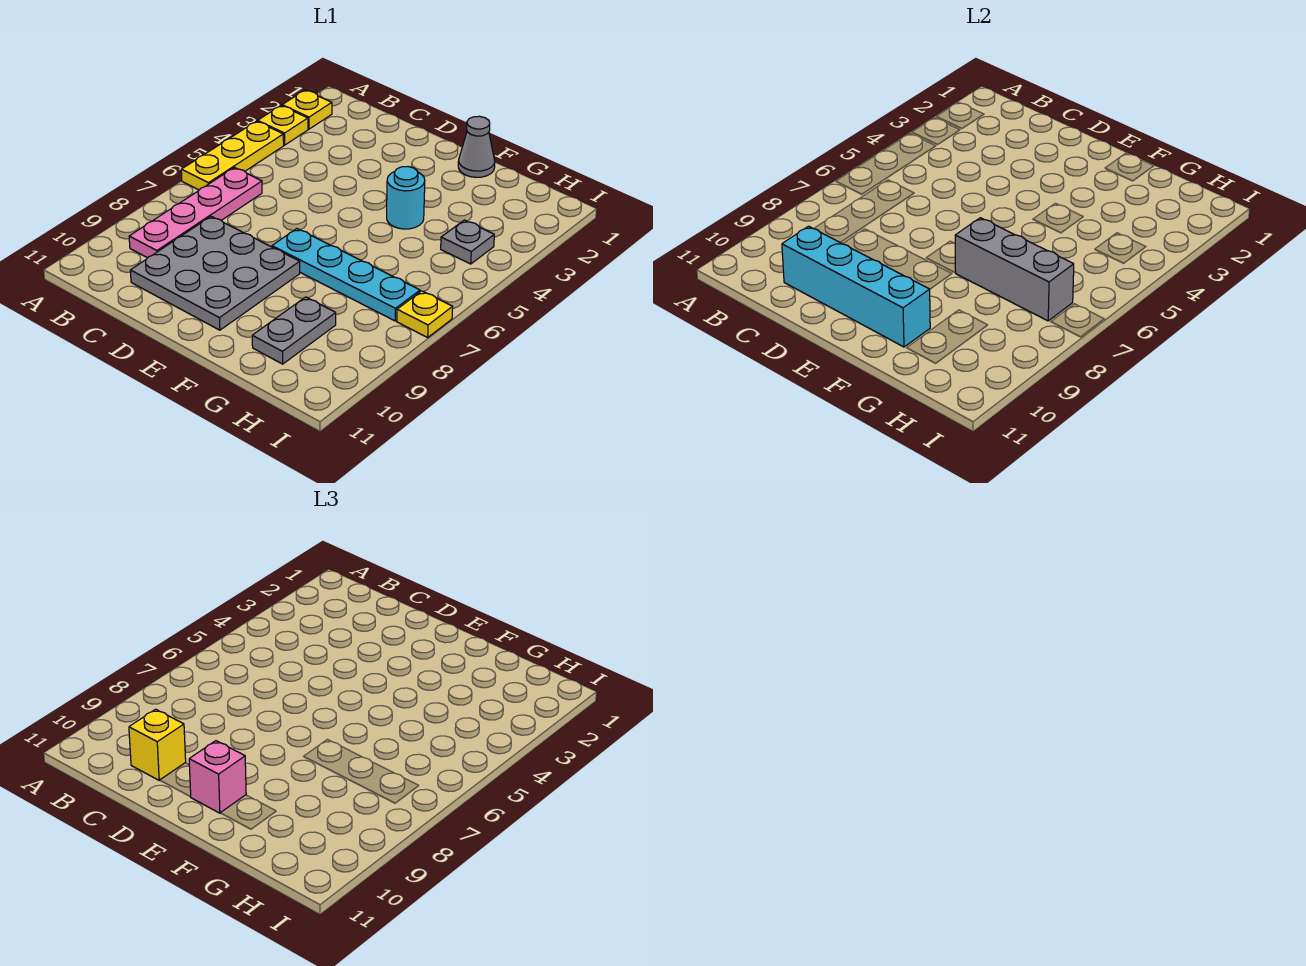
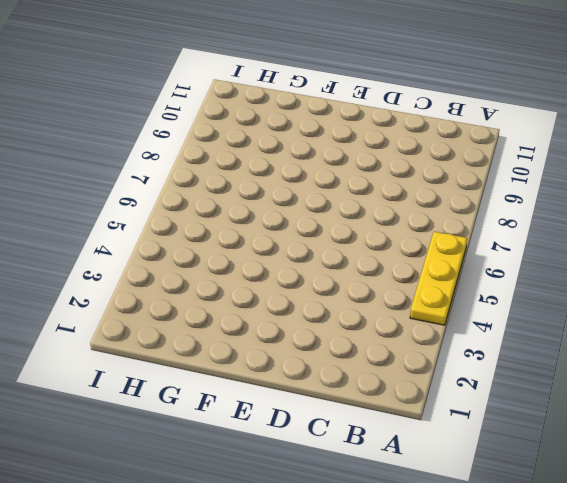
none -> yellow 1x1 plate [282,90,332,129]
none -> yellow 1x1 plate [258,106,308,145]
none -> pink 1x4 plate [129,168,262,258]

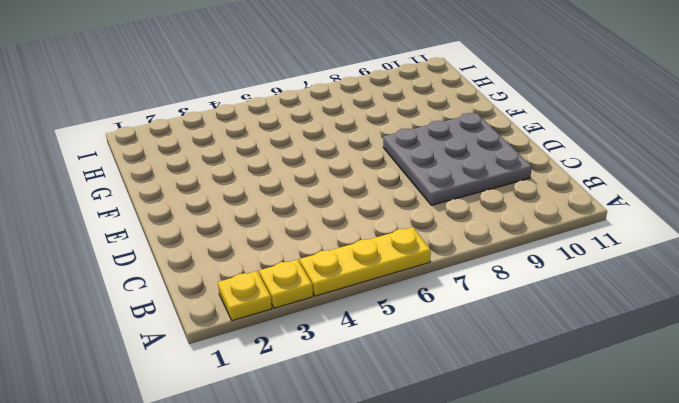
none -> pink 1x4 plate [129,168,262,258]
none -> cyan 1x4 plate [272,229,420,321]
none -> grey 1x1 cone [458,116,495,177]

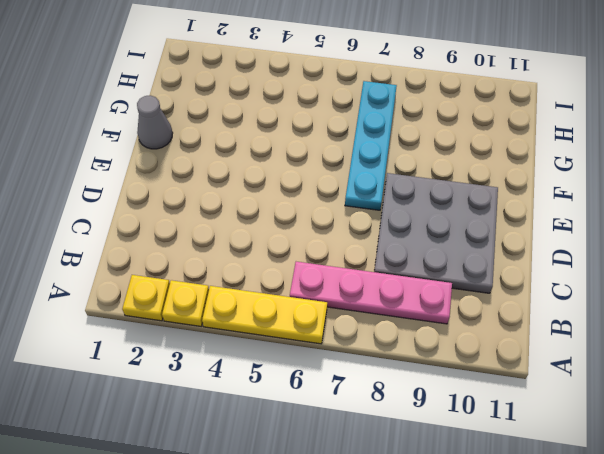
none -> cyan 1x1 round brick [387,167,425,229]
none -> grey 1x2 plate [252,297,336,364]
none -> grey 1x1 plate [441,220,494,264]

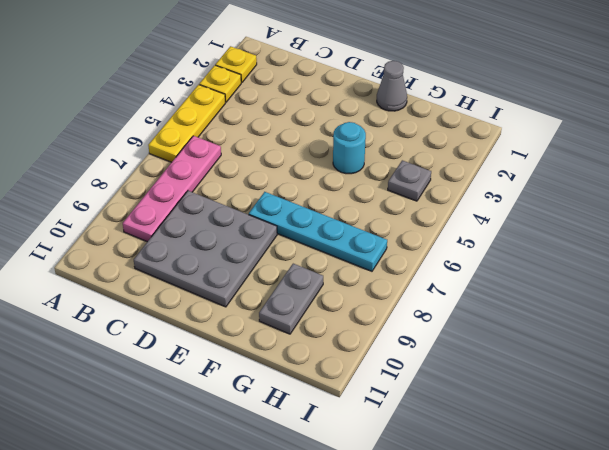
none -> yellow 1x1 plate [397,291,453,337]
none -> cyan 1x4 brick [782,226,930,347]
none -> grey 1x3 brick [955,218,1074,321]

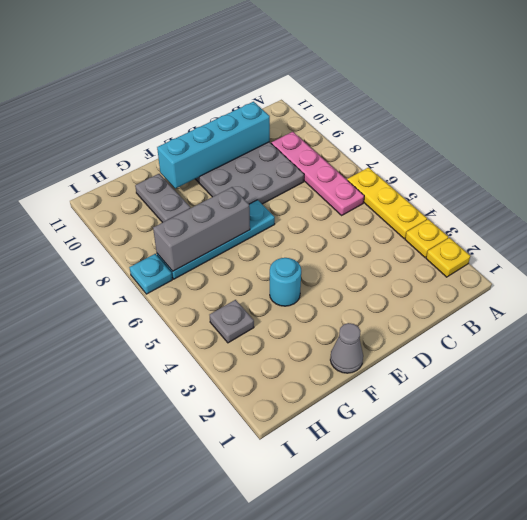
cyan 1x1 plate [129,254,172,294] -> yellow 1x1 plate [397,291,453,337]
none -> yellow 1x1 brick [129,709,186,780]
none -> pink 1x1 brick [189,741,246,813]

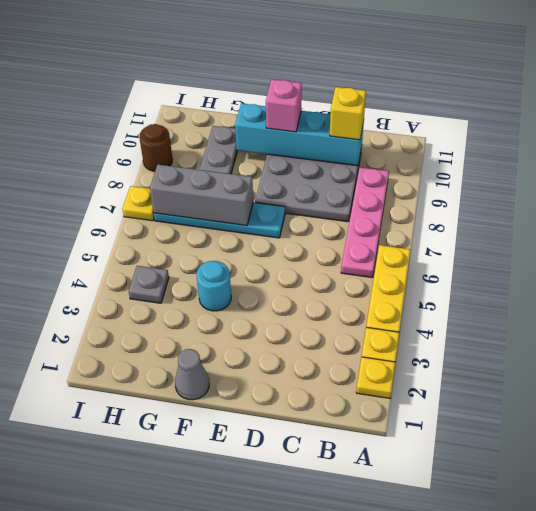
brown 1x1 round brick [139,124,172,171] -> none

